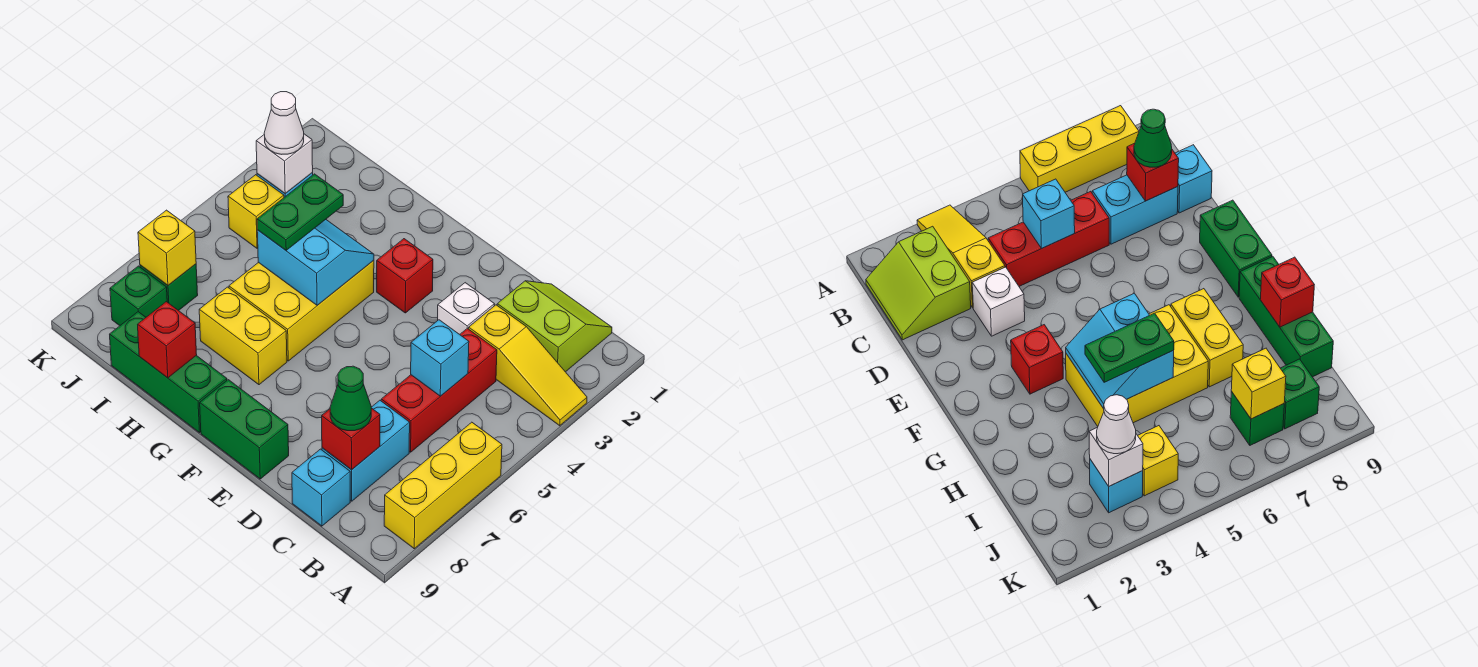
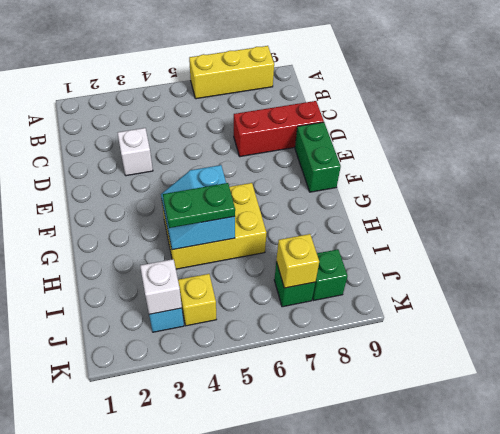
red 1x3 brick [234,101,324,157] -> red 1x3 brick moved to [381,328,497,452]
none -> yellow 1x3 slope [469,305,587,426]
none -> lime 2x2 slope [497,281,612,372]
none -> cyan 1x2 brick [322,400,410,501]

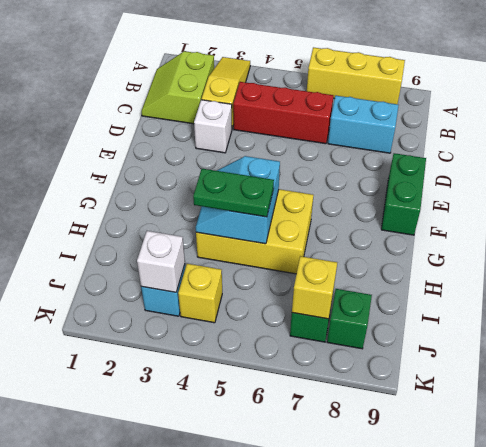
none -> cyan 1x1 brick [292,449,350,526]
none -> red 1x1 brick [377,239,433,313]
none -> yellow 1x2 brick [199,287,287,385]

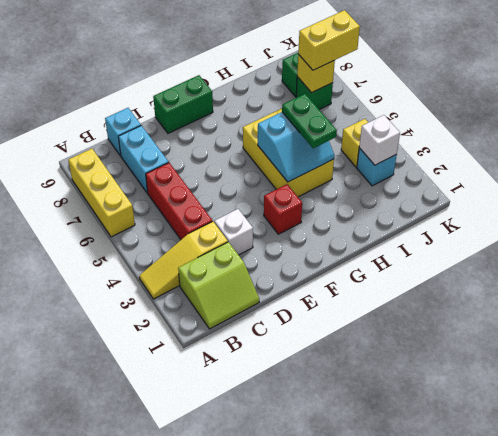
yellow 1x2 brick [298,10,360,70] -> yellow 1x2 brick moved to [199,287,287,385]
none -> green 1x3 brick [110,312,227,433]
none -> cyan 1x1 brick [411,320,469,396]
none -> red 1x1 brick [322,408,380,470]

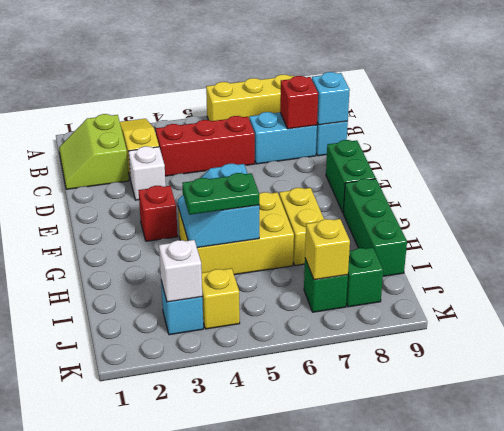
cyan 1x1 brick [312,72,350,125] -> cyan 1x1 brick moved to [411,320,469,396]
none -> red 1x1 brick [138,302,197,378]
none -> green 1x1 cone [330,366,371,431]
none -> white 1x1 cone [264,92,304,154]

